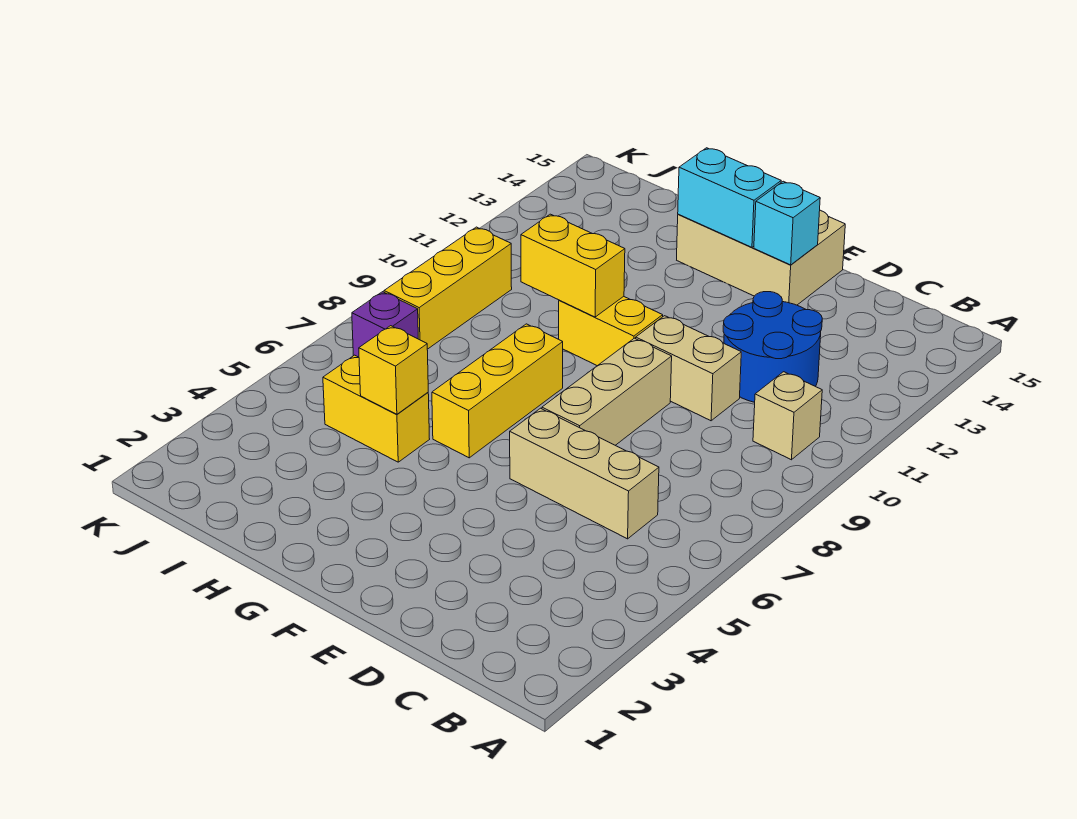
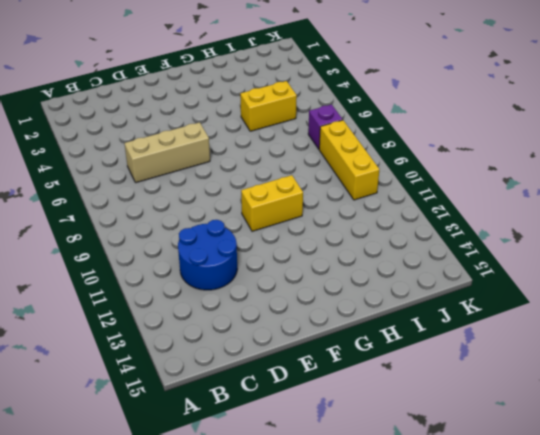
none -> tan 1x1 brick [753,372,822,460]
none -> tan 1x2 brick [636,316,741,421]
none -> tan 1x3 brick [542,338,672,445]

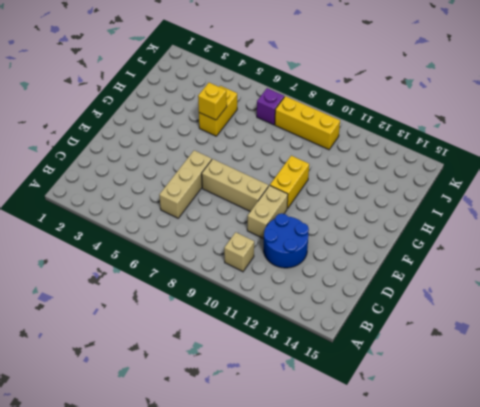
none -> tan 2x3 brick [677,210,845,305]
none -> yellow 1x3 brick [432,324,563,458]
none -> cyan 1x1 brick [754,181,820,265]

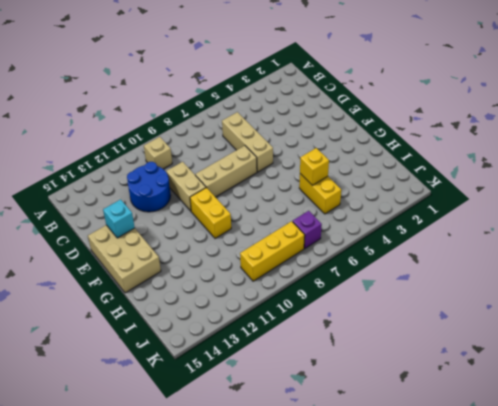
none -> yellow 1x3 brick [432,324,563,458]
none -> cyan 1x2 brick [678,148,781,247]
none -> yellow 1x2 brick [521,214,625,317]

